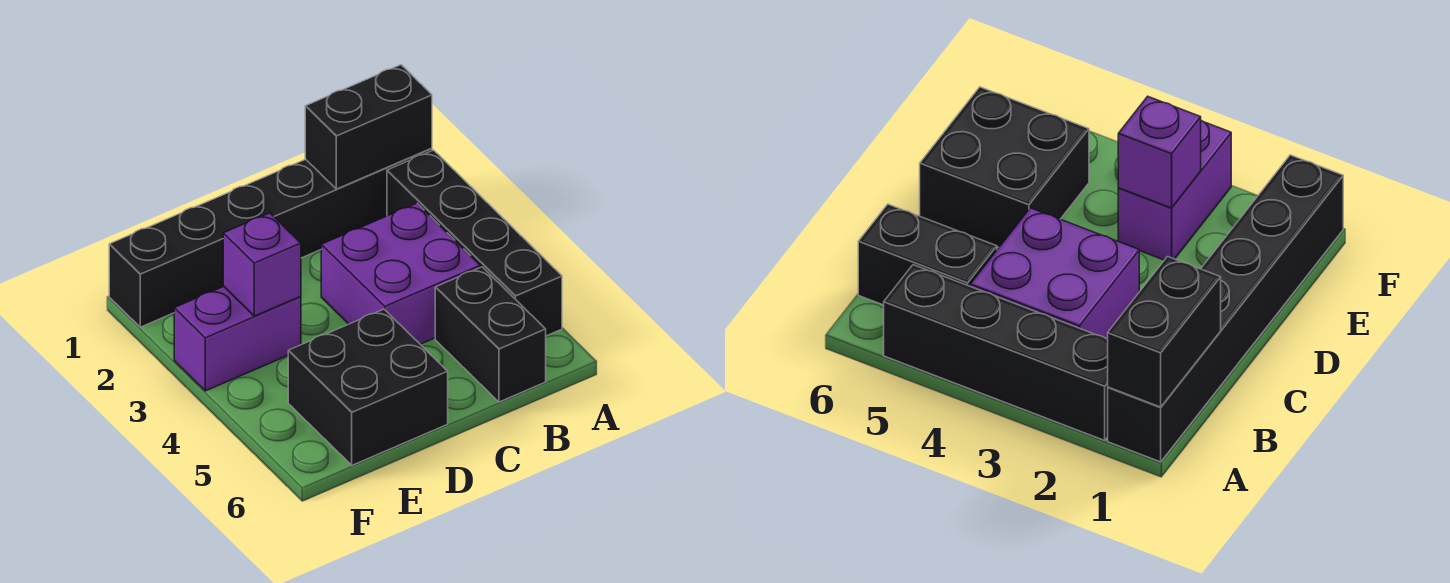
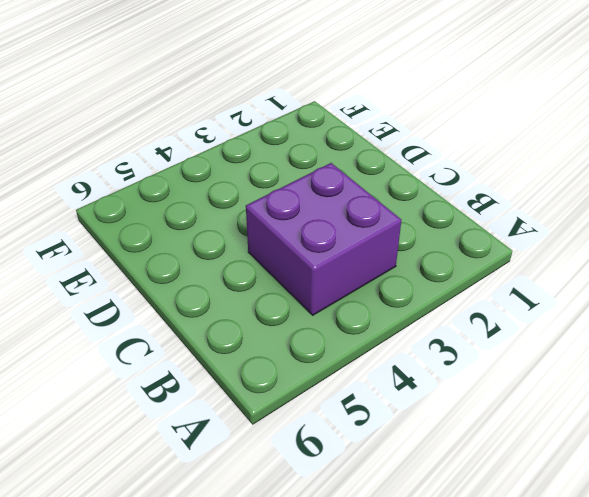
none -> black 1x6 brick [109,148,432,327]
none -> black 1x4 brick [387,150,562,336]

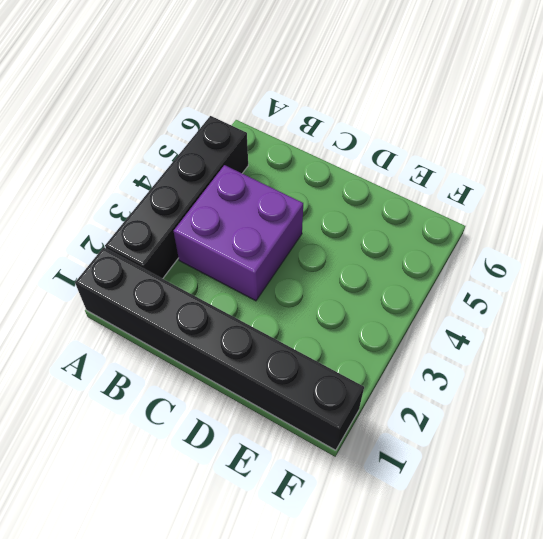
none -> black 1x2 brick [435,267,546,402]
none -> black 2x2 brick [288,309,448,465]

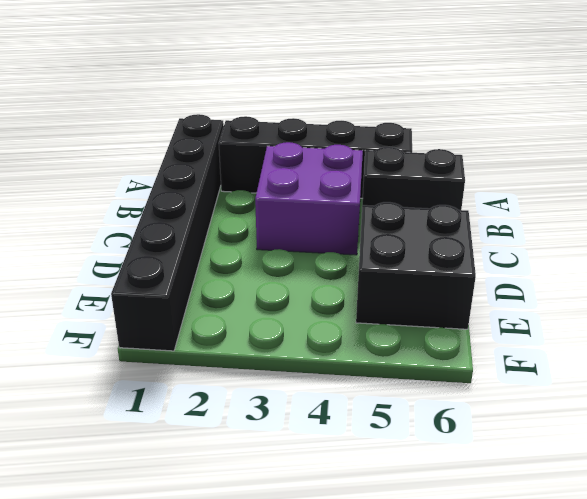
none -> purple 1x2 brick [174,286,301,391]
none -> black 1x2 brick [305,65,432,189]

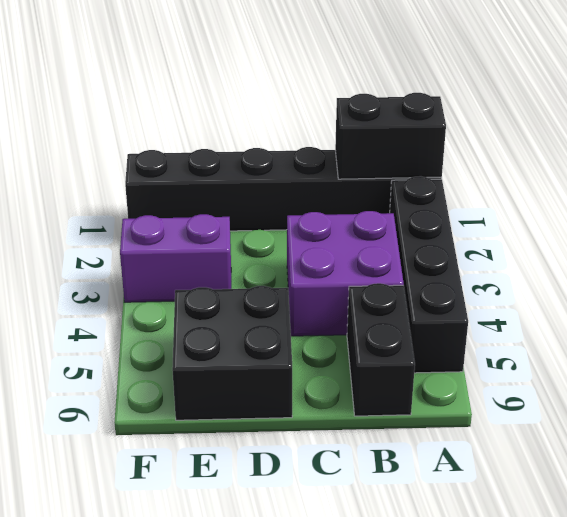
none -> purple 1x1 brick [223,213,301,316]

